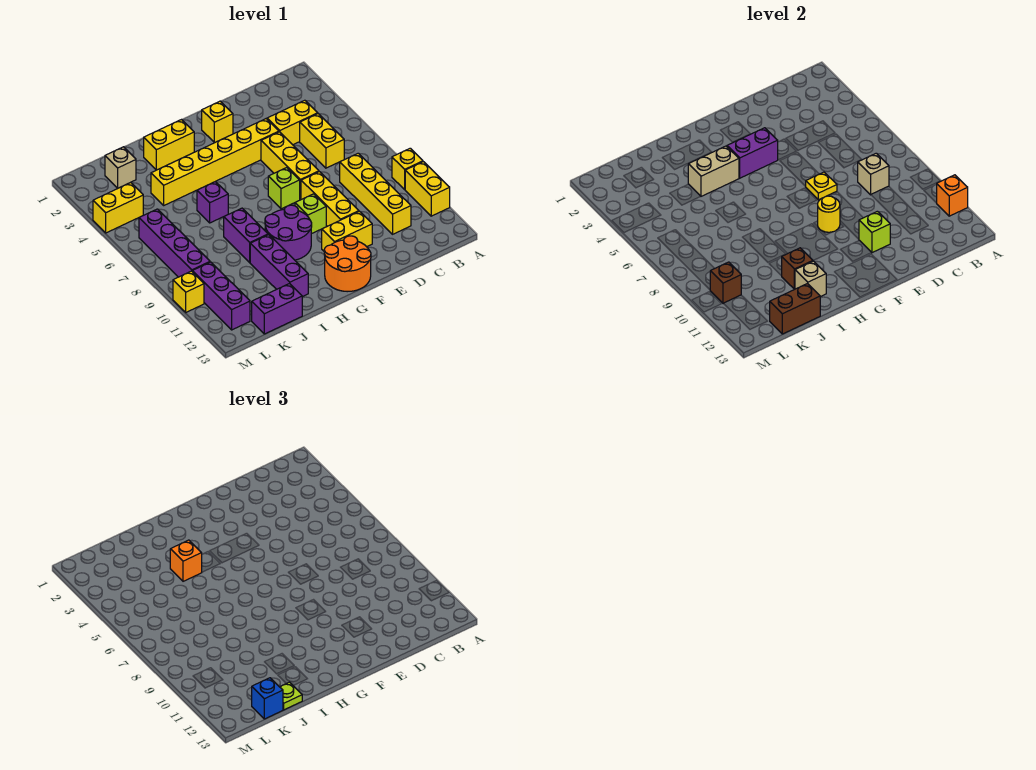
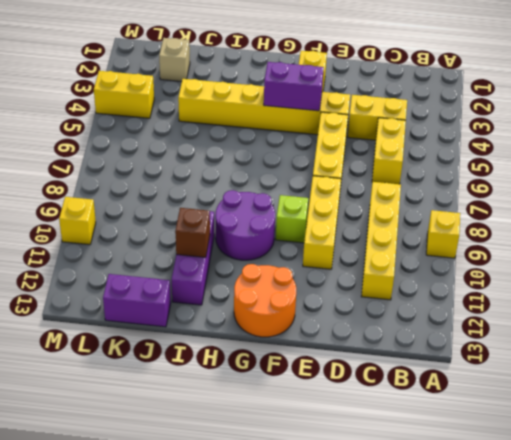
none -> yellow 1x2 brick [405,162,450,216]
none -> yellow 1x2 brick [322,211,372,251]
none -> lime 1x1 brick [268,168,300,209]
none -> yellow 1x2 brick [144,120,194,170]

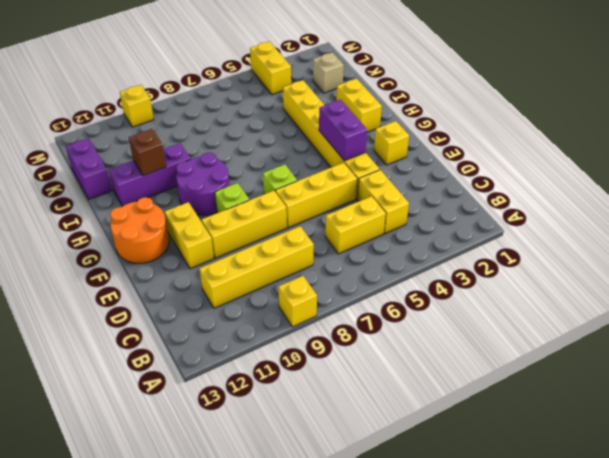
none -> yellow 1x2 brick [405,162,450,216]
none -> purple 1x1 brick [197,182,228,223]
none -> purple 1x2 brick [224,208,268,263]
none -> purple 1x4 brick [139,209,210,277]

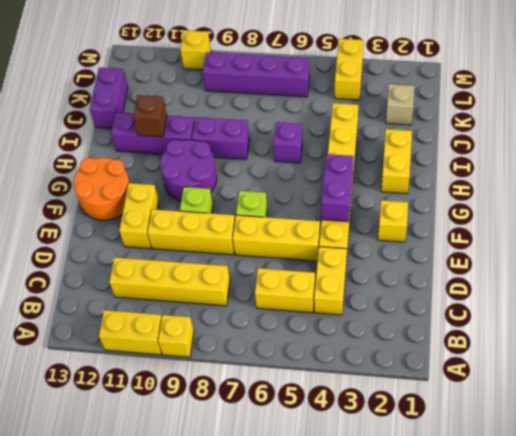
none -> purple 1x3 brick [192,262,250,330]
none -> orange 1x1 brick [936,175,968,216]
none -> tan 1x1 brick [858,153,889,195]
none -> yellow 1x1 plate [805,172,837,200]

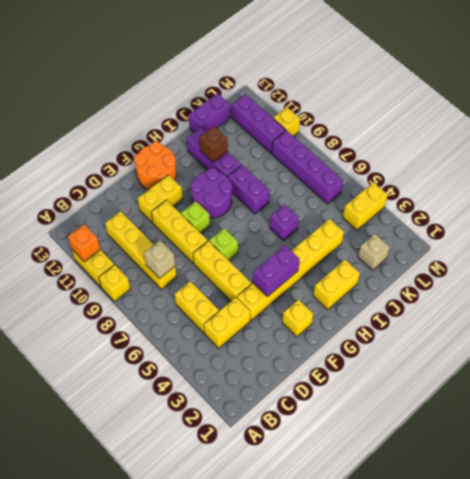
none -> yellow 1x1 plate [805,172,837,200]
none -> lime 1x1 brick [859,211,890,253]
none -> yellow 1x1 round brick [818,196,840,232]
none -> tan 1x2 brick [688,146,739,196]

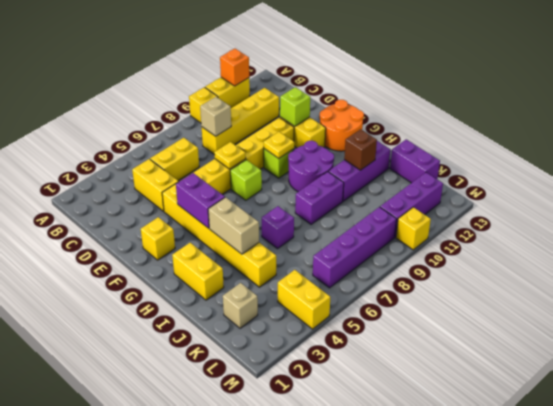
yellow 1x1 plate [264,132,294,158] -> yellow 1x1 round brick [818,196,840,232]
none -> tan 1x1 brick [795,261,826,297]
none -> brown 1x2 brick [770,283,820,334]
none -> brown 1x1 brick [710,262,741,304]
none -> orange 1x1 brick [170,540,202,581]

